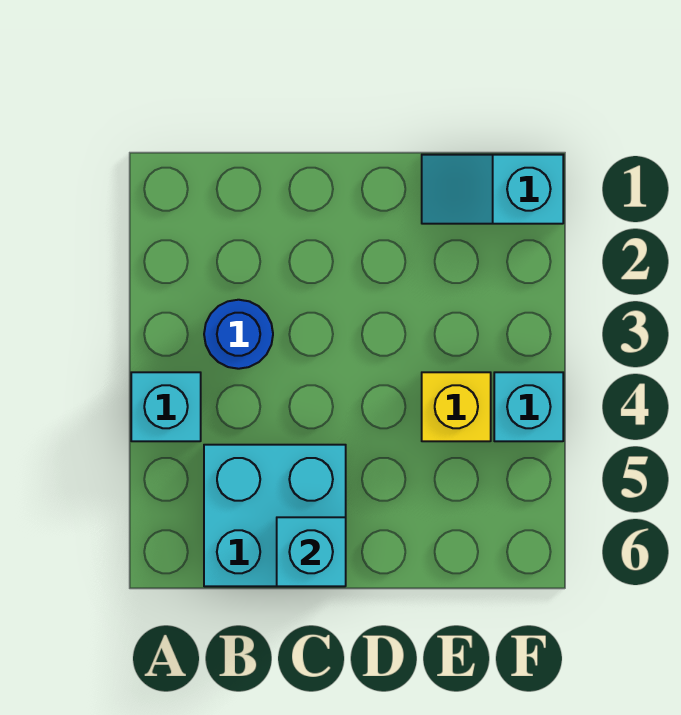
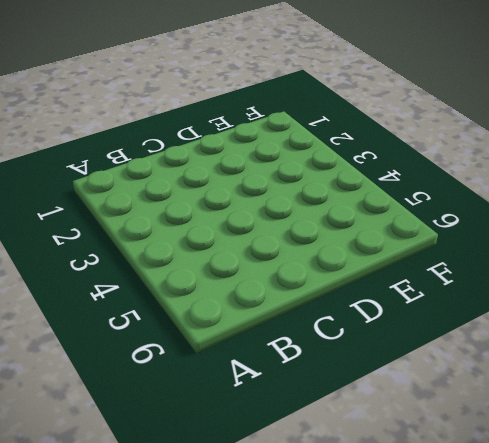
none -> cyan 1x1 brick [131,372,201,441]
none -> blue 1x1 round brick [204,300,273,369]

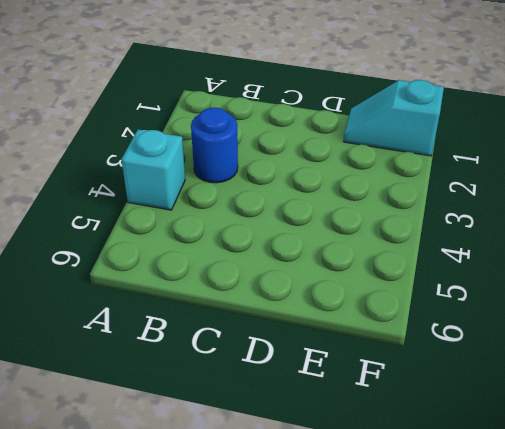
none -> cyan 2x2 brick [204,445,346,586]
none -> yellow 1x1 brick [422,372,491,441]

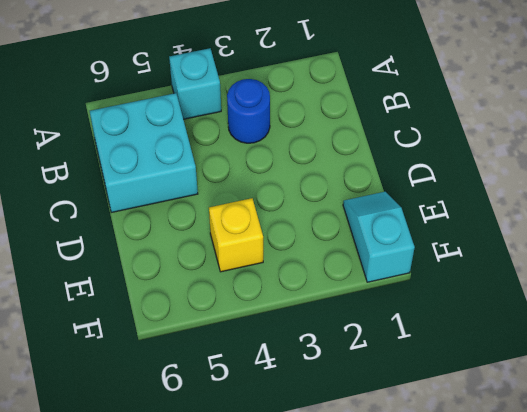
none -> cyan 1x1 brick [494,372,563,441]
none -> cyan 1x1 brick [277,517,346,586]

